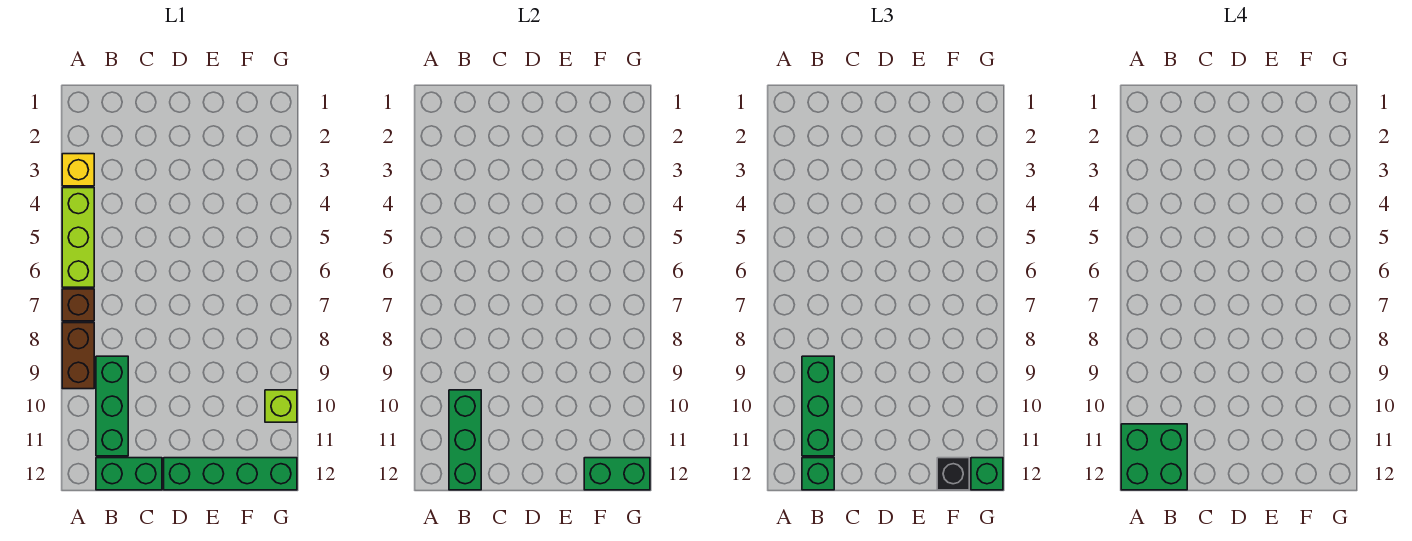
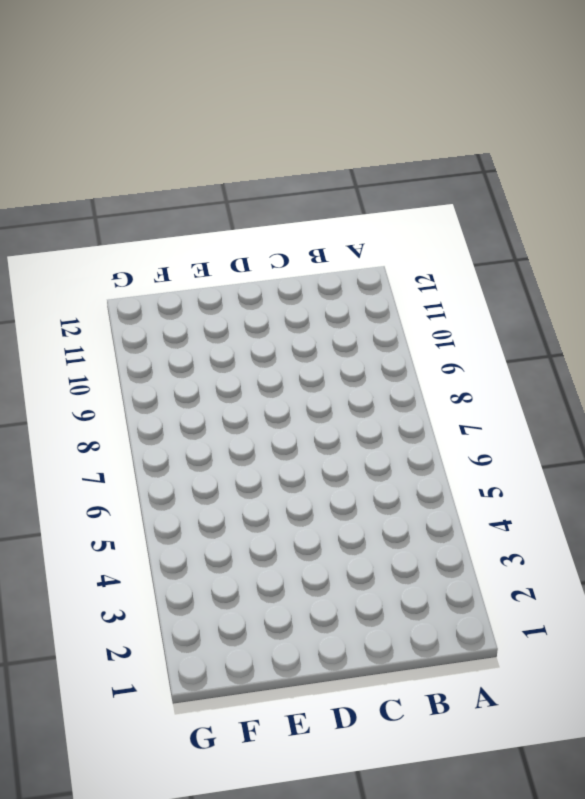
none -> yellow 1x1 brick [62,154,94,186]
none -> lime 1x3 brick [62,188,94,287]
none -> brown 1x1 brick [62,289,94,321]

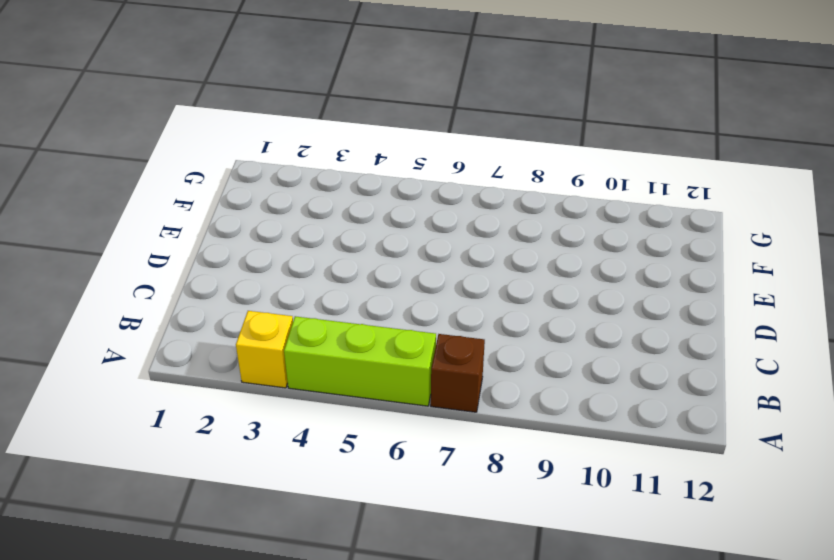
none -> brown 1x2 brick [62,323,94,389]
none -> green 1x3 brick [96,356,128,456]
none -> green 1x2 brick [96,458,162,490]

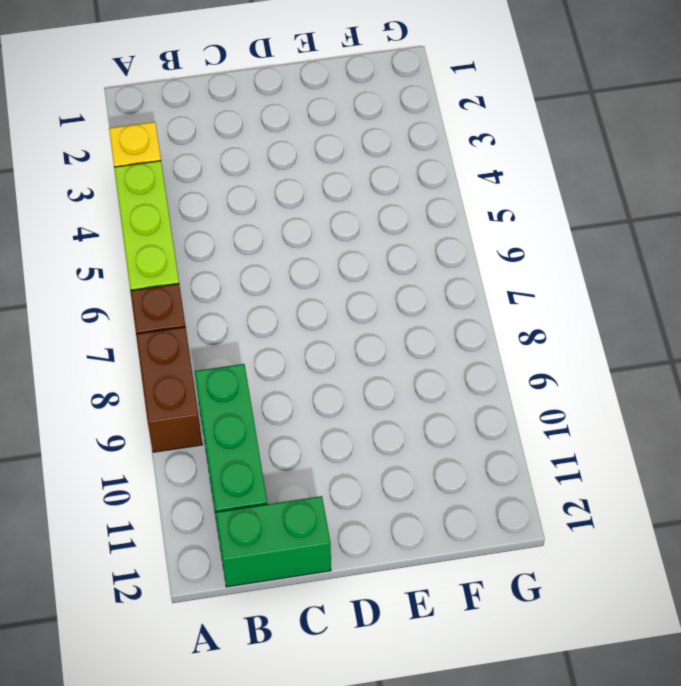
none -> green 1x4 brick [164,458,297,490]
none -> lime 1x1 brick [265,390,297,422]
none -> green 1x3 brick [449,390,481,490]

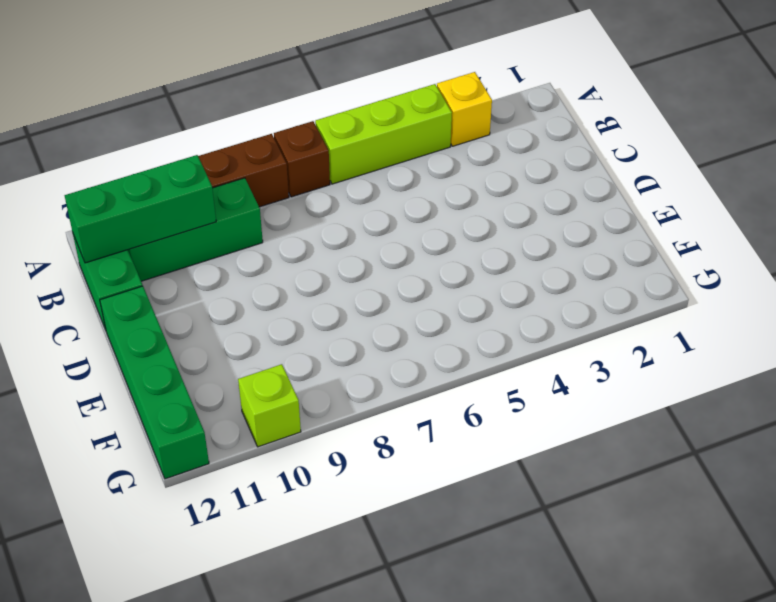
none -> green 1x2 brick [584,458,650,490]
none -> green 1x3 brick [802,356,834,456]
none -> green 1x1 brick [802,458,834,490]

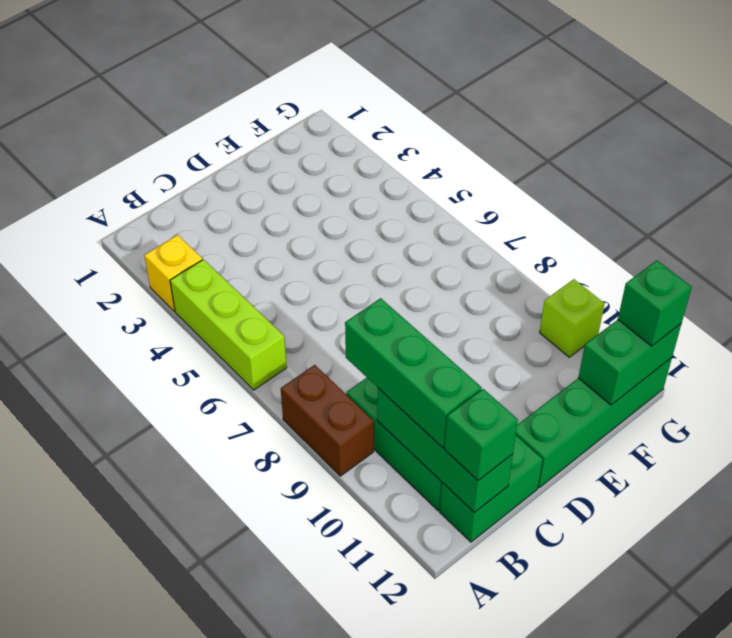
none -> brown 1x1 brick [62,289,94,321]
none -> black 1x1 brick [937,458,969,490]
none -> green 2x2 brick [1121,424,1187,490]

